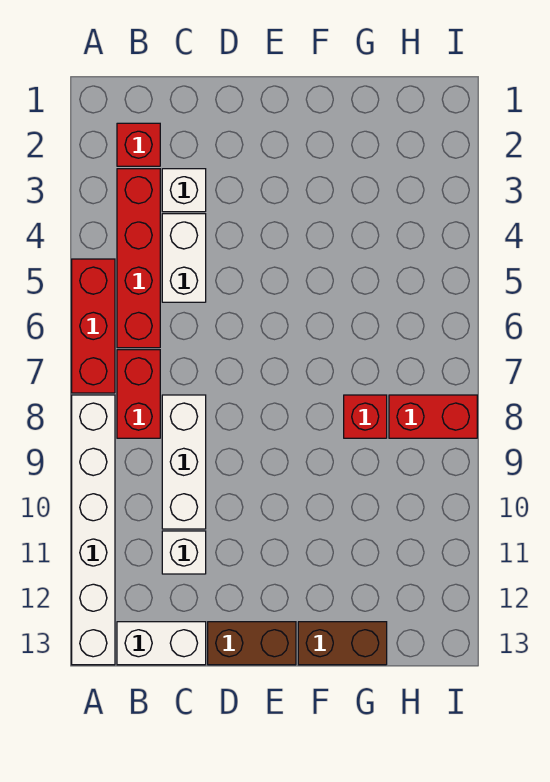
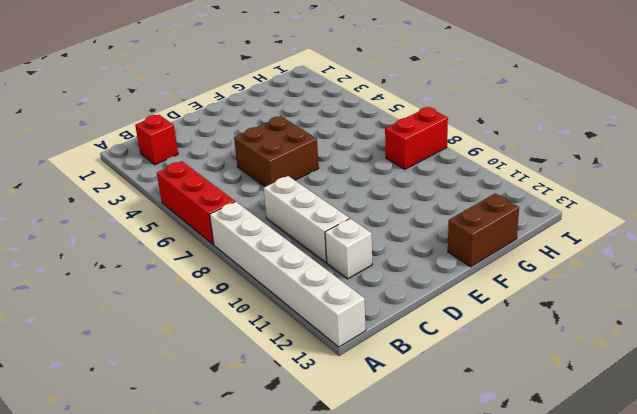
brown 2x2 brick [234,116,319,187] -> none
none -> red 1x4 brick [117,169,160,348]
none -> red 1x2 brick [117,350,160,438]
none -> white 1x2 brick [117,622,206,665]

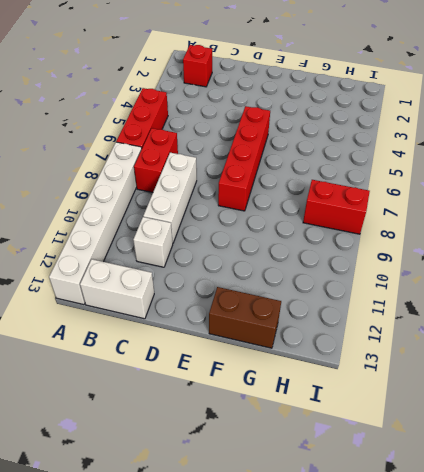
red 1x4 brick [218,106,270,211] -> red 1x4 brick moved to [117,169,160,348]
none -> white 1x1 brick [162,169,206,212]
none -> white 1x2 brick [162,214,206,302]
none -> brown 1x2 brick [208,622,296,665]

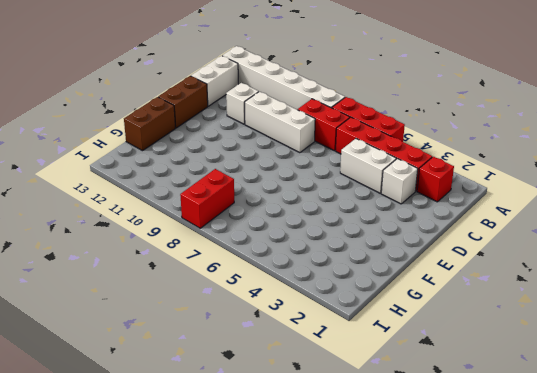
none -> red 1x1 brick [344,395,387,438]

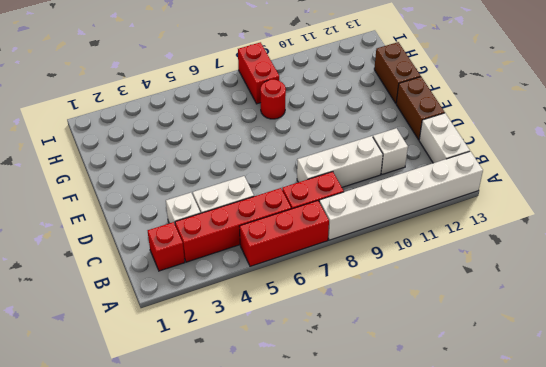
red 1x1 round brick [260,79,286,119] -> red 1x1 brick [344,395,387,438]

